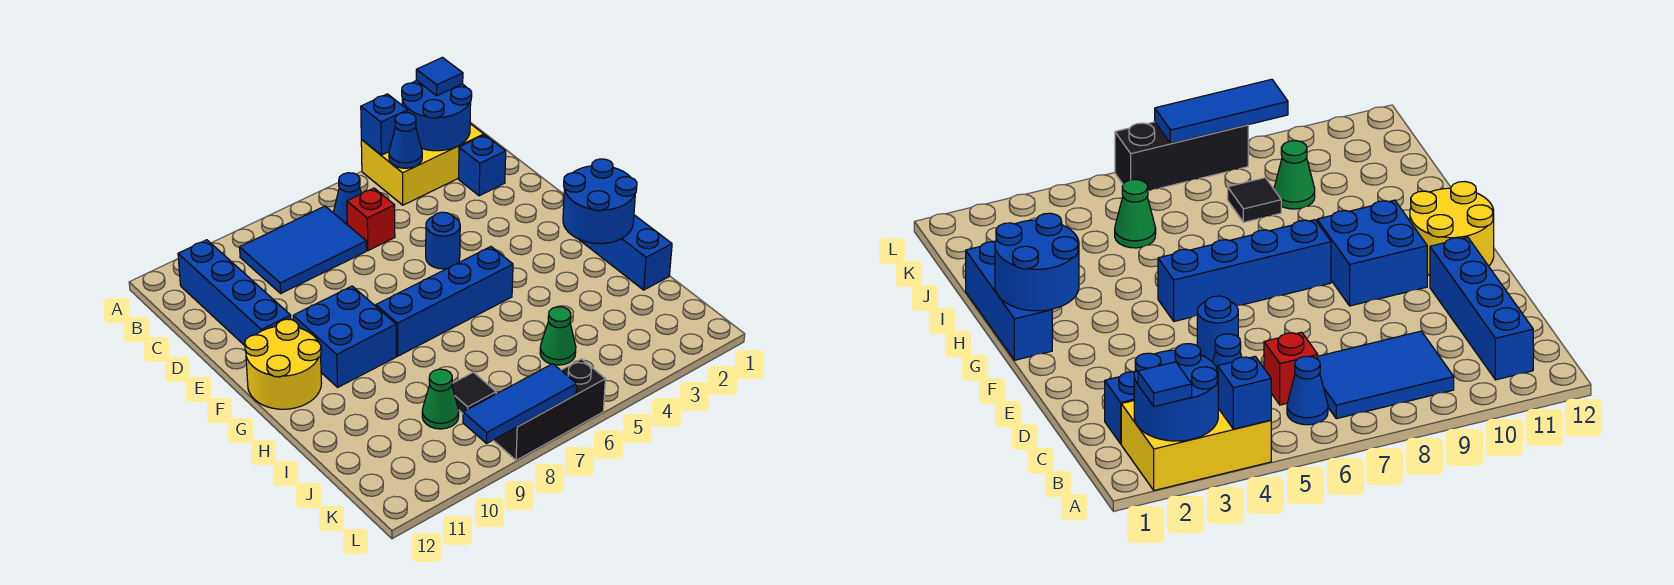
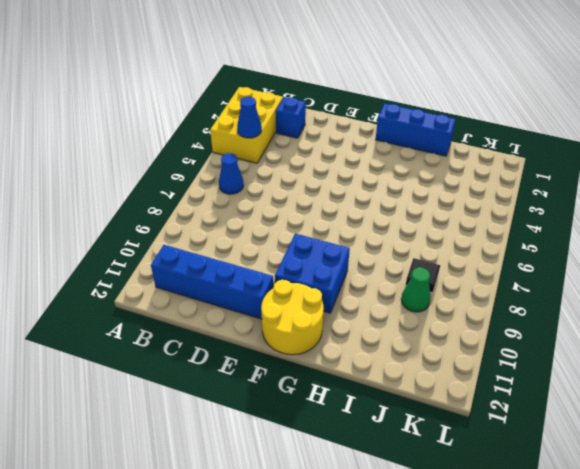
none -> blue 2x3 tile [240,206,366,293]
none -> red 1x1 brick [347,188,395,251]
none -> blue 1x1 round brick [426,212,460,269]

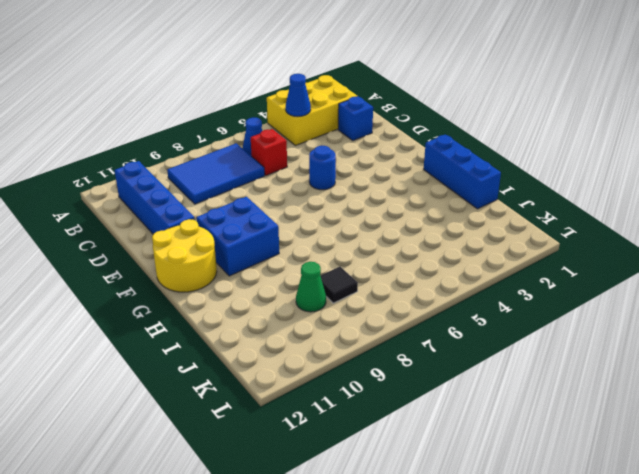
none -> blue 1x4 brick [376,247,513,356]
none -> green 1x1 cone [540,307,576,365]
none -> black 1x3 brick [493,359,605,460]

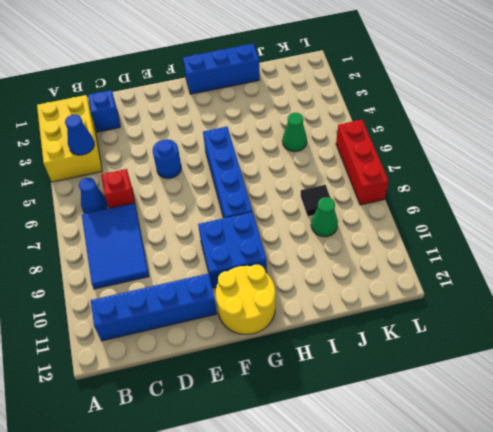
red 1x3 brick [336,120,388,205] -> black 1x3 brick [493,359,605,460]
none -> blue 2x2 round brick [402,81,472,151]
none -> blue 1x1 brick [361,94,408,155]
none -> blue 2x2 round brick [563,159,637,244]

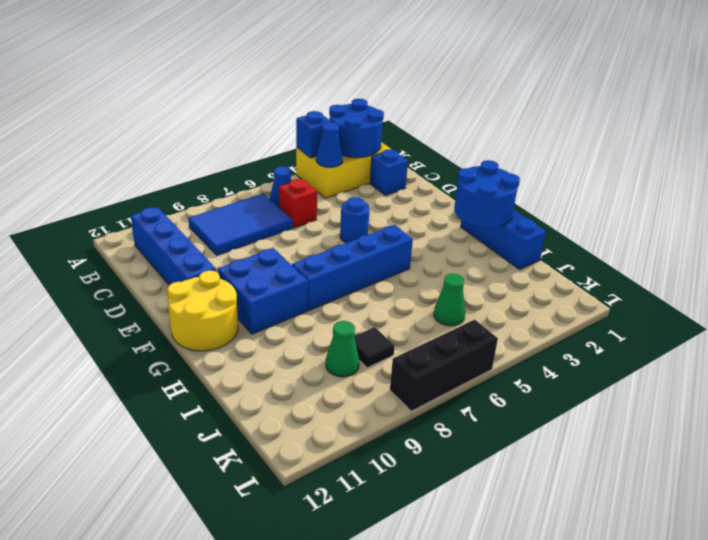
none -> blue 1x3 tile [463,364,577,443]
none -> blue 1x1 tile [416,57,463,95]

